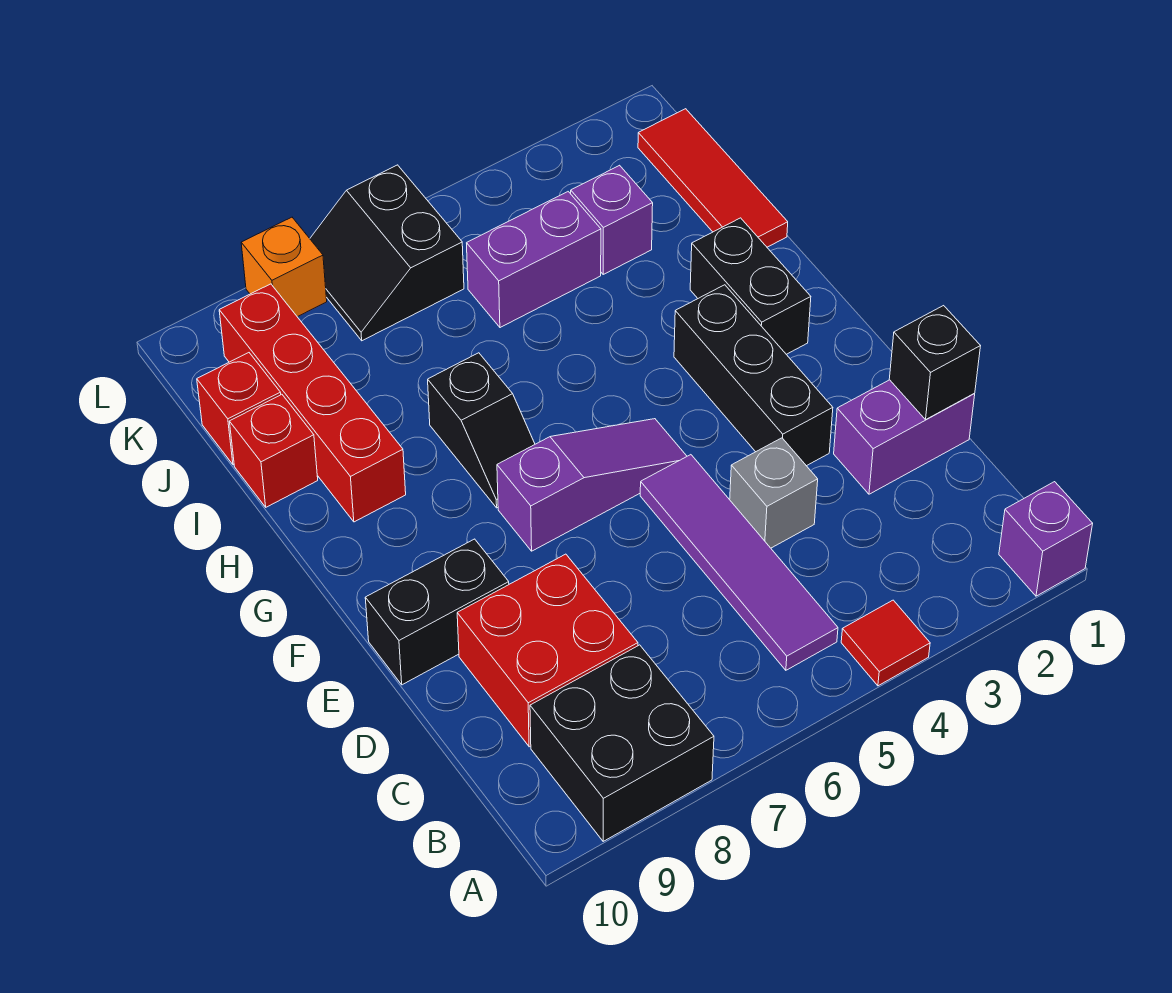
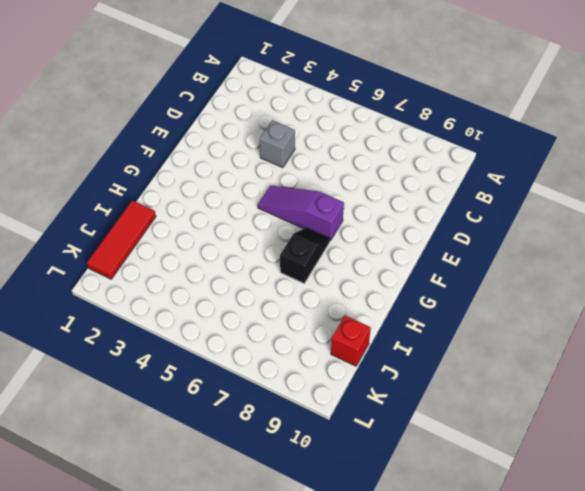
none -> purple 1x1 brick [999,482,1093,596]
none -> red 1x1 tile [841,600,930,686]
none -> black 2x2 brick [530,645,714,841]

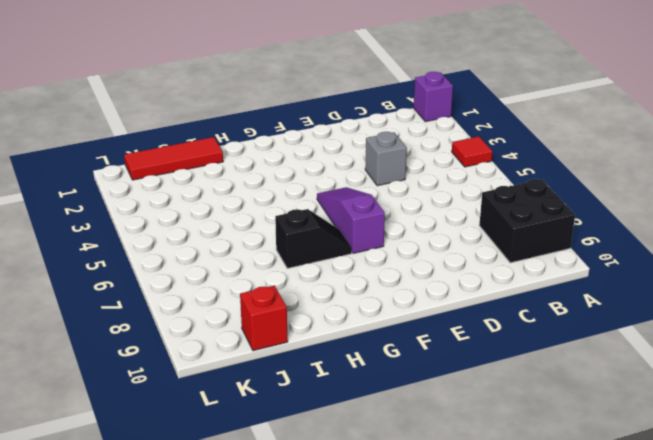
none -> purple 1x4 tile [640,455,838,670]
none -> red 2x2 brick [457,554,638,747]
none -> purple 1x2 brick [834,380,975,494]

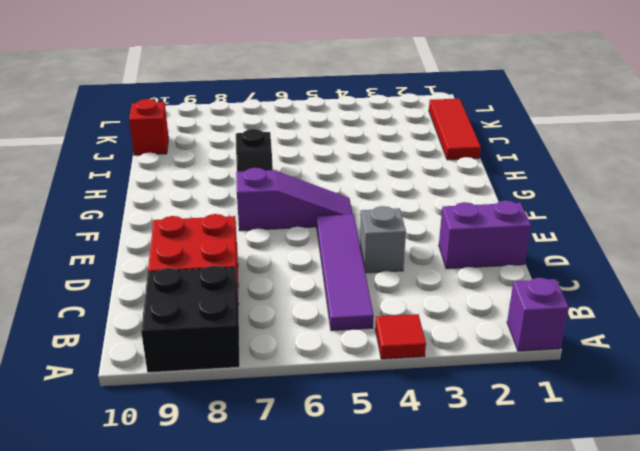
none -> black 1x3 brick [674,285,833,466]
none -> black 1x2 brick [365,539,509,685]
none -> black 1x2 brick [690,218,811,354]

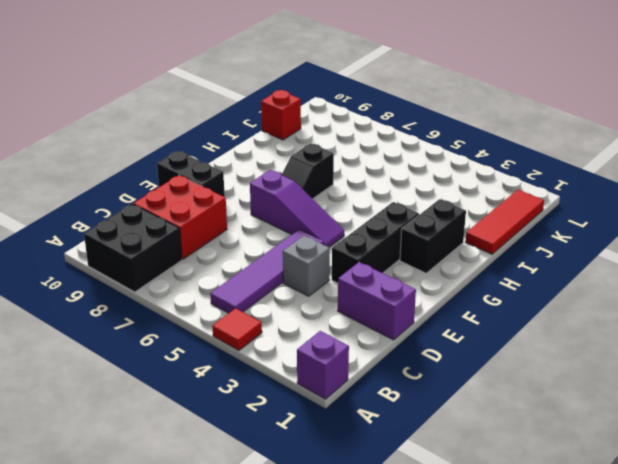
none -> red 1x4 brick [219,284,406,522]
none -> red 1x1 brick [230,394,318,507]
none -> purple 1x1 brick [571,165,653,274]

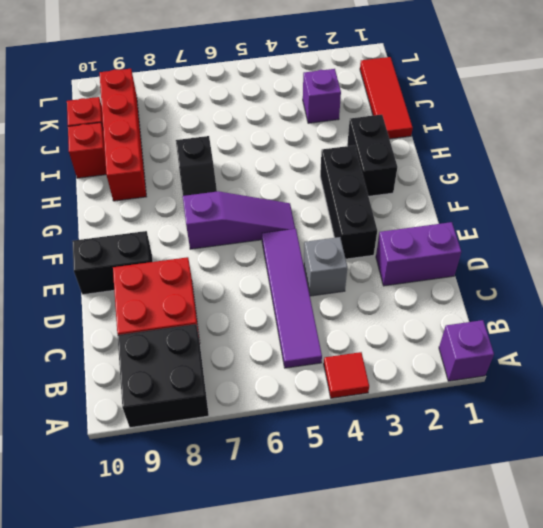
none -> purple 1x2 brick [467,192,601,328]
none -> black 2x2 slope [310,165,464,341]
none -> orange 1x1 brick [241,217,327,317]

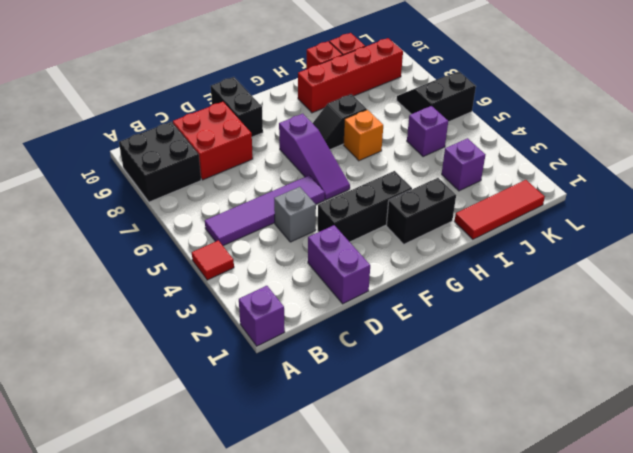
orange 1x1 brick [343,110,383,161] -> orange 1x1 brick moved to [241,217,327,317]
purple 1x1 brick [407,106,448,157] -> purple 1x2 brick [467,192,601,328]
none -> black 1x1 brick [889,306,980,420]

